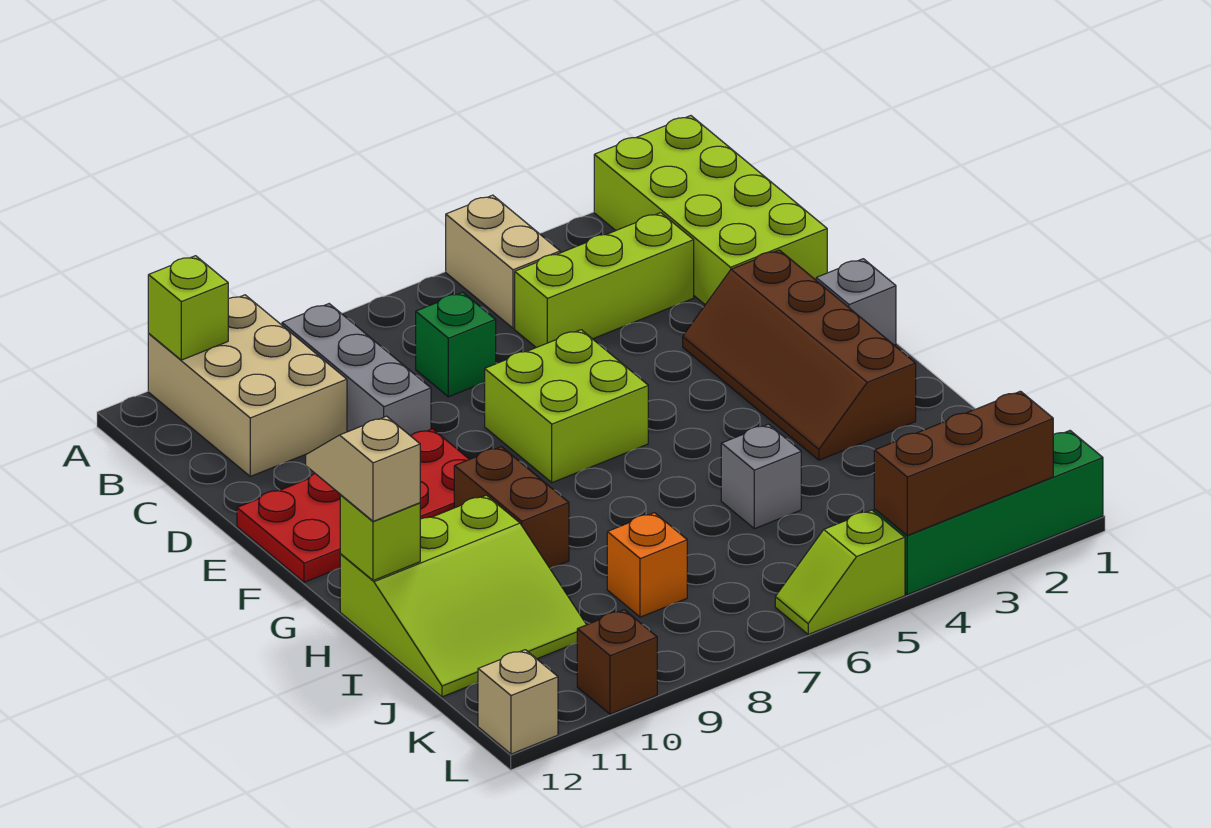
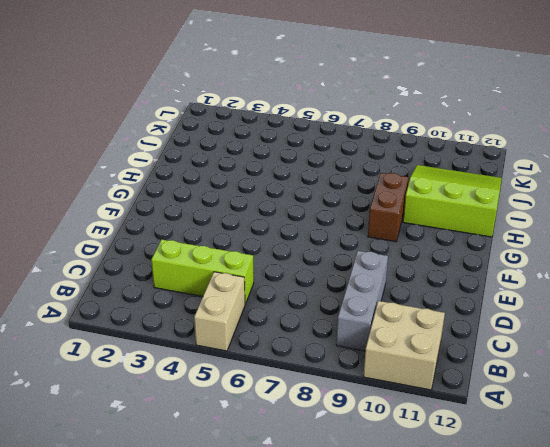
tan 2x2 brick [363,301,445,390] -> tan 2x3 brick [148,295,347,476]
none -> lime 2x4 brick [594,116,827,305]
none -> green 1x1 brick [416,292,496,397]
none -> brown 2x4 slope [683,250,916,460]

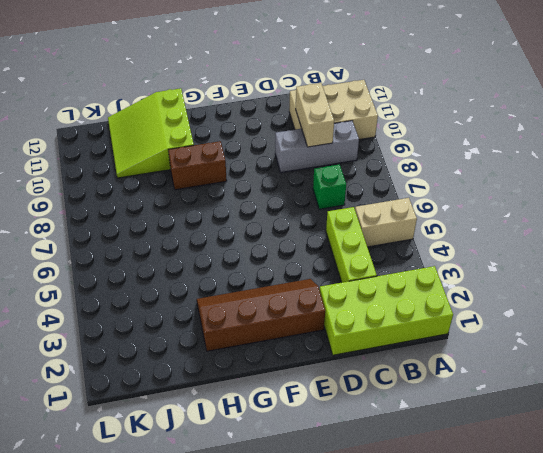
tan 1x2 brick [296,83,334,147] -> none
none -> lime 2x2 brick [484,330,648,483]
none -> red 2x4 plate [237,429,469,582]
none -> grey 1x1 brick [816,259,896,345]

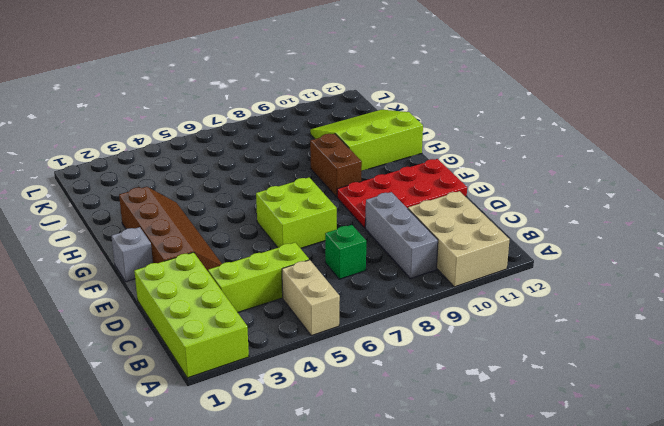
none -> grey 1x1 brick [721,424,801,529]
none -> orange 1x1 brick [607,513,687,617]
none -> green 1x4 brick [874,431,1103,595]

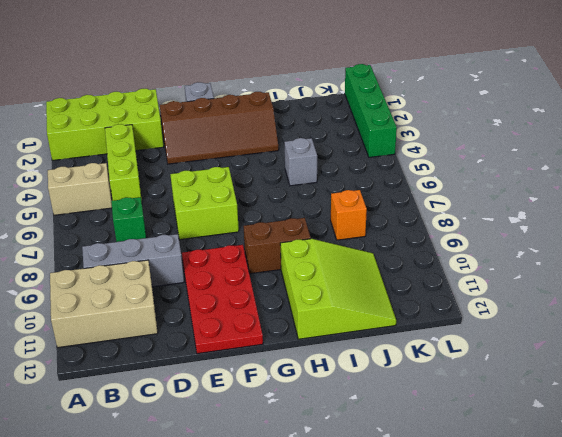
none -> lime 1x2 slope [775,510,905,634]
none -> brown 1x1 brick [577,610,657,714]
none -> tan 1x1 brick [478,650,558,754]

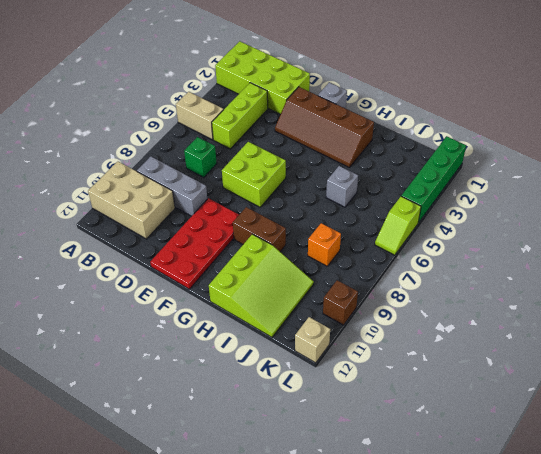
none -> lime 1x1 brick [148,256,228,360]
none -> lime 1x1 brick [340,495,420,580]
none -> brown 1x3 brick [874,391,1053,536]

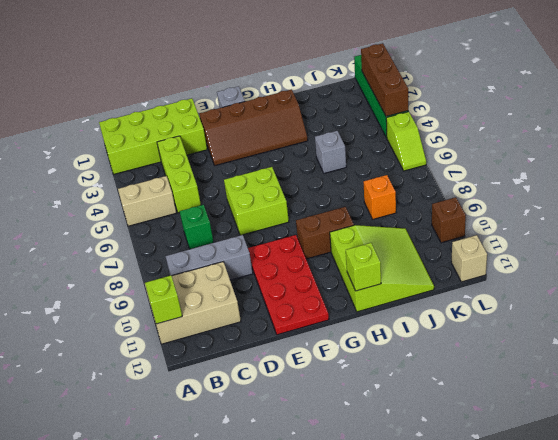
none -> tan 1x2 slope [306,416,420,521]

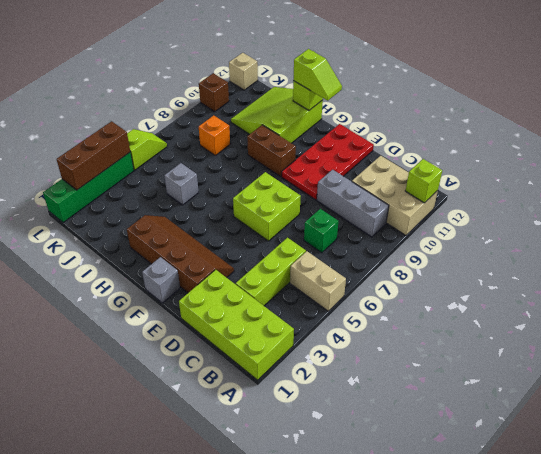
lime 1x2 slope [293,49,342,101] -> tan 1x2 slope [306,416,420,521]

